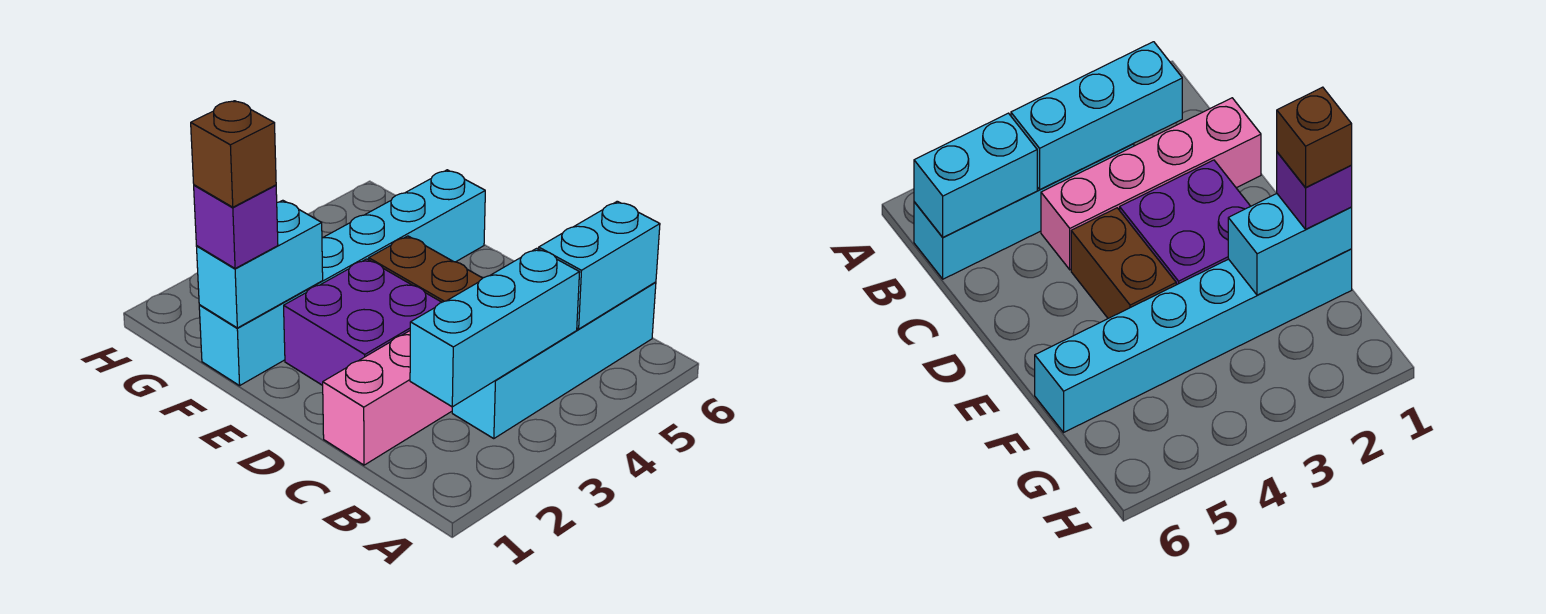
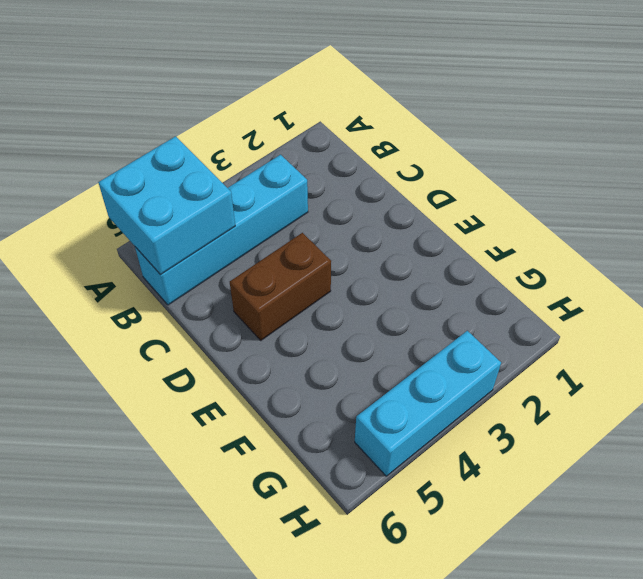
cyan 2x2 brick [98,136,235,275] -> cyan 1x2 brick [539,201,660,329]
brown 1x2 brick [230,233,331,340] -> brown 1x2 brick turned to [369,236,482,302]
cyan 1x3 brick [355,331,501,476] -> cyan 1x3 brick moved to [410,248,580,407]
none -> pink 1x4 brick [323,331,452,465]
none -> purple 2x2 brick [284,259,442,385]

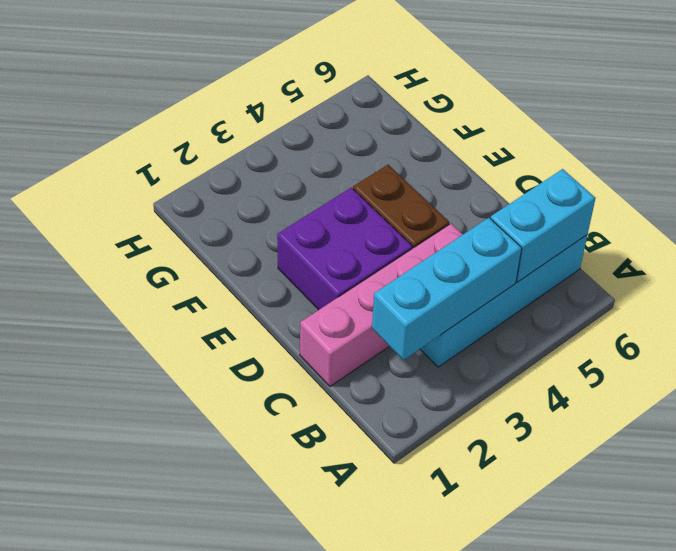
none -> cyan 1x6 brick [199,170,485,386]
none -> cyan 1x2 brick [196,200,323,328]

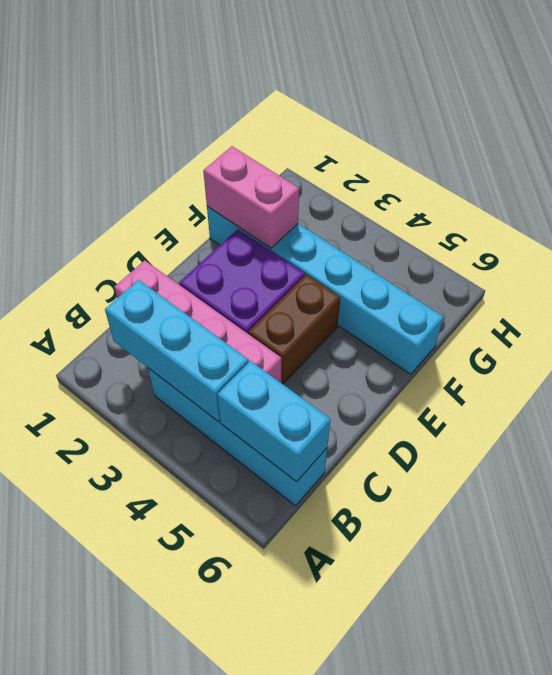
pink 1x2 brick [203,146,299,248] -> cyan 1x2 brick [196,200,323,328]
none -> purple 1x1 brick [194,185,278,269]
none -> brown 1x1 brick [191,101,276,207]

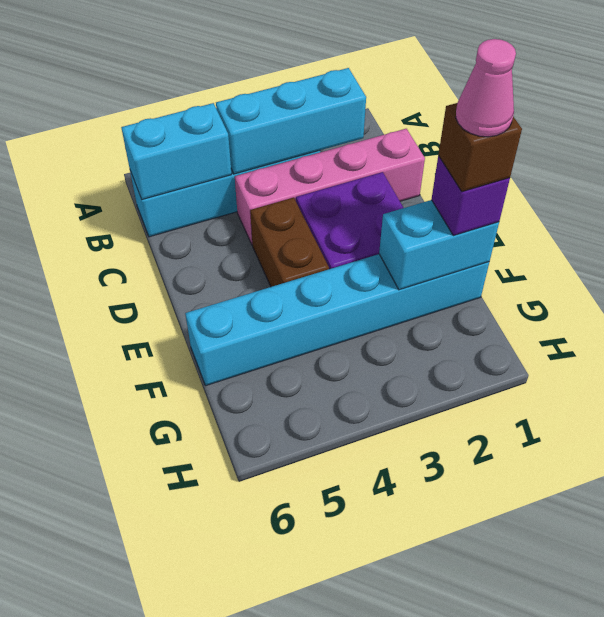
pink 1x1 cone [456,39,516,137] -> none

